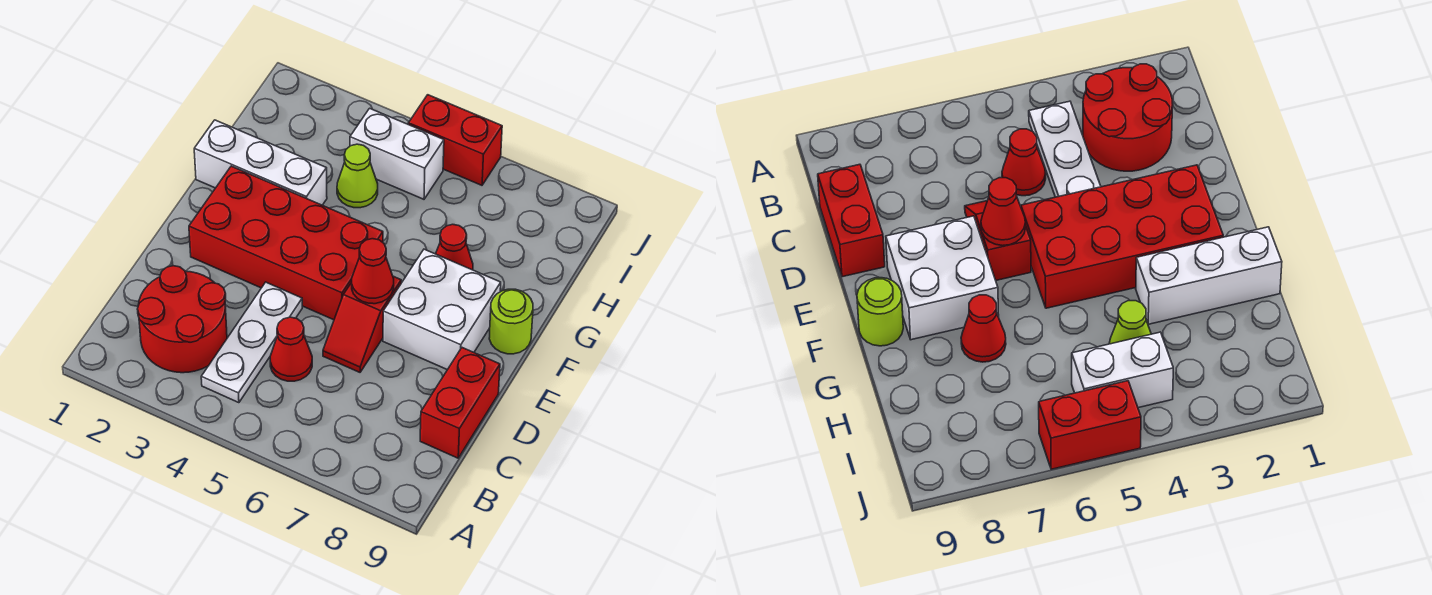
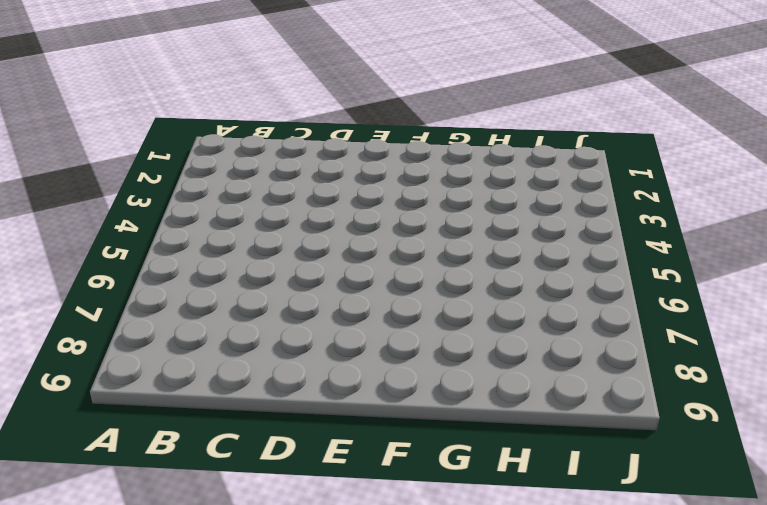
none -> red 2x2 round brick [138,266,227,373]
none -> white 1x3 plate [201,282,302,403]
none -> red 1x1 cone [270,317,312,381]

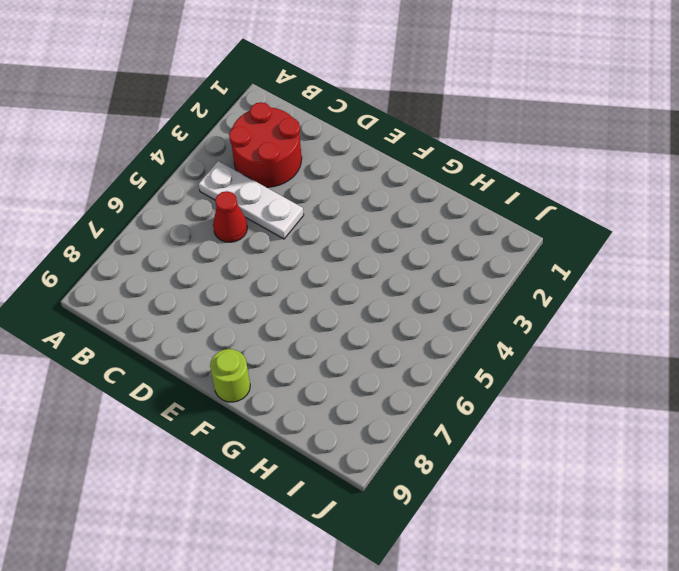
none -> red 1x2 brick [420,348,500,458]
none -> red 1x2 slope [323,276,401,372]
none -> red 2x4 brick [189,166,383,320]

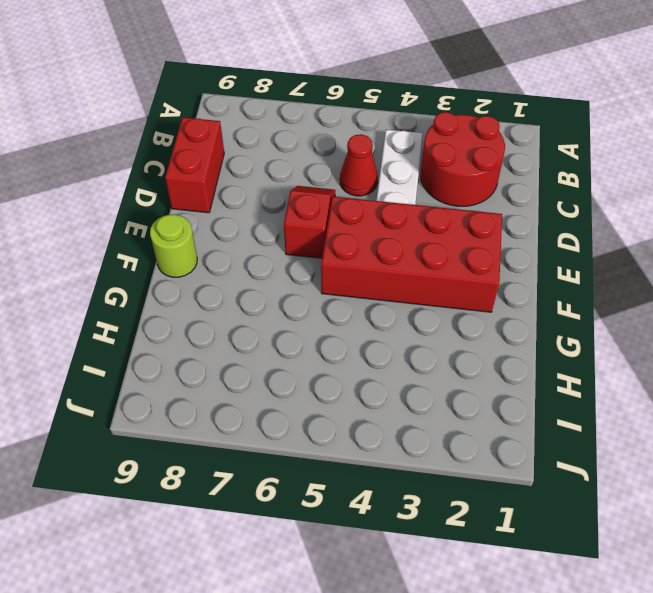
none -> white 2x2 brick [383,249,501,370]
none -> white 1x3 brick [194,120,327,205]
none -> red 1x1 cone [436,224,473,270]

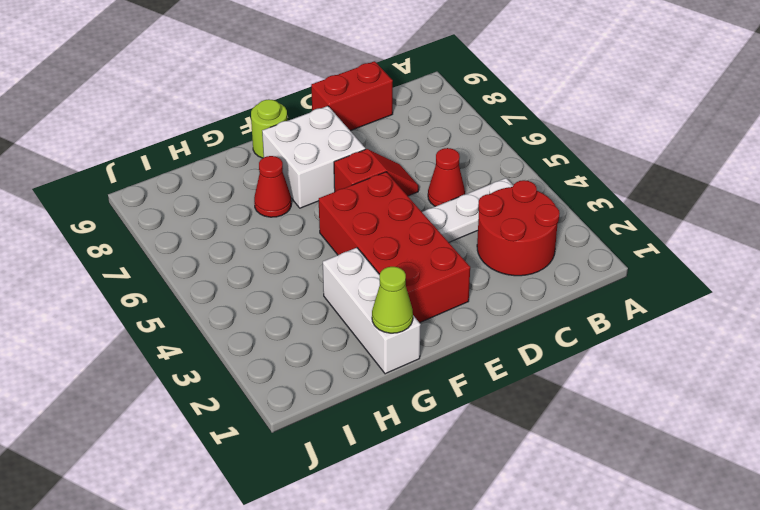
lime 1x1 cone [372,267,413,333] -> lime 1x1 cone moved to [337,144,378,208]
none -> white 1x2 brick [350,108,444,199]
none -> red 1x2 brick [408,95,502,185]
none -> red 1x1 cone [352,239,394,304]

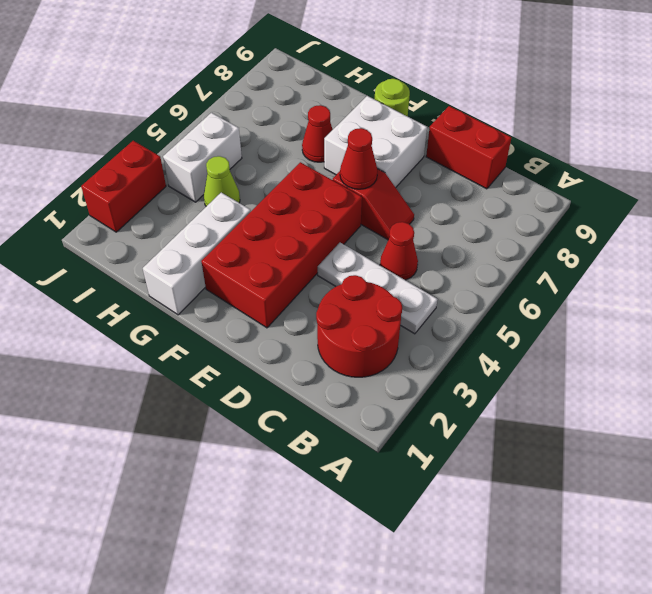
red 1x2 brick [81,141,166,232] -> red 1x2 brick moved to [408,95,502,185]

